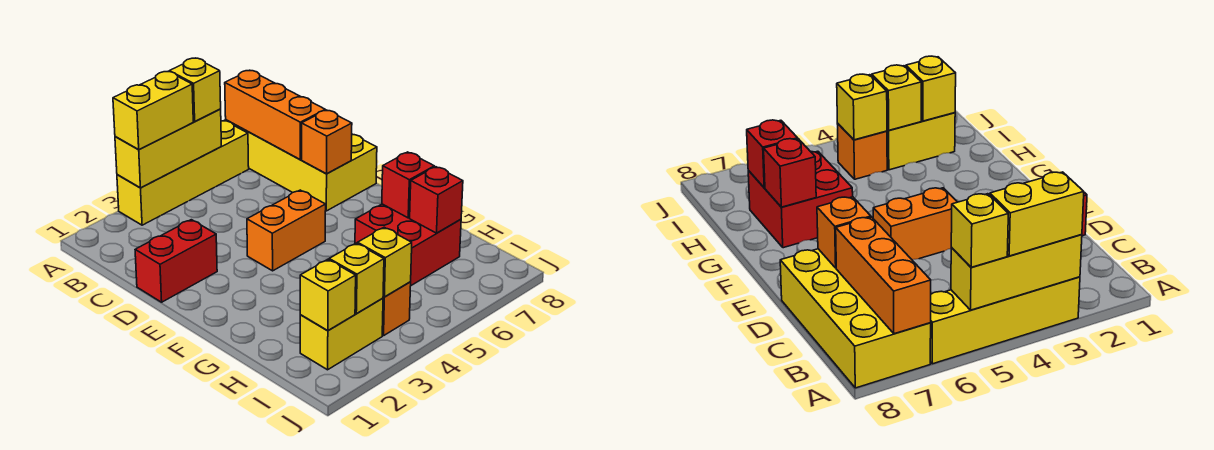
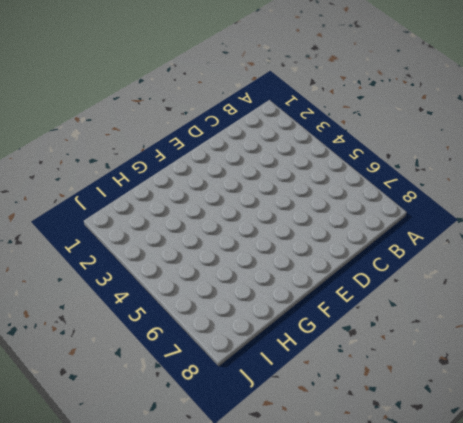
none -> yellow 1x4 brick [117,120,249,225]
none -> yellow 2x4 brick [226,120,377,211]
none -> red 1x2 brick [135,220,217,302]

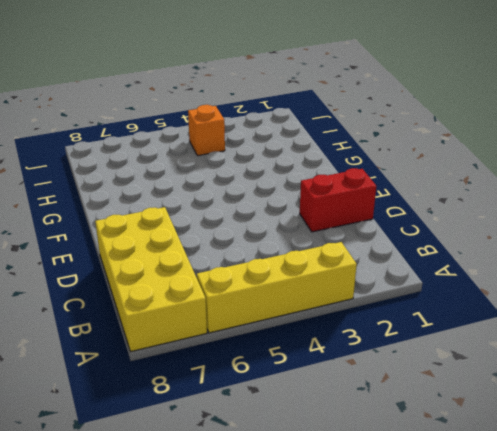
none -> orange 1x2 brick [247,190,326,271]
none -> red 2x2 brick [355,204,461,285]
none -> yellow 1x2 brick [300,298,383,370]

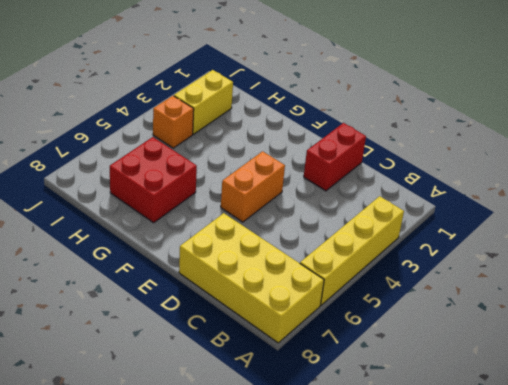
none -> yellow 1x3 brick [115,109,221,188]
none -> orange 1x3 brick [225,70,325,159]
none -> orange 1x1 brick [302,110,352,174]

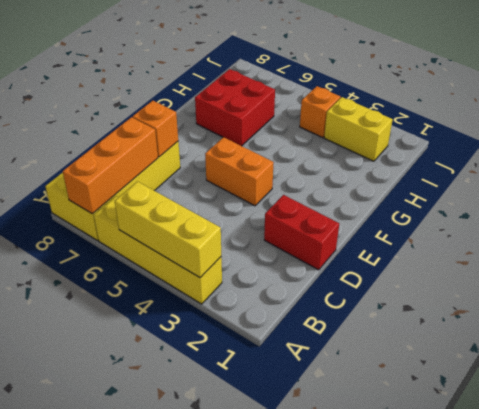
none -> red 1x1 brick [382,152,434,218]
none -> red 1x1 brick [410,167,463,233]
none -> yellow 1x1 brick [300,259,356,331]

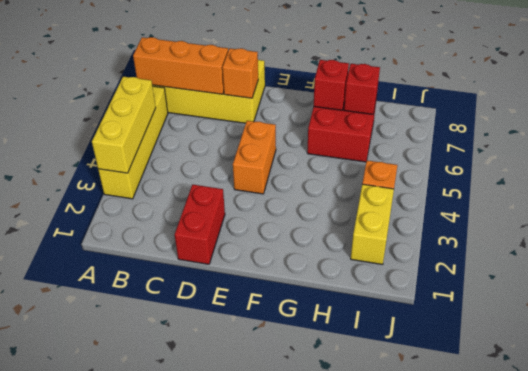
none -> yellow 1x1 brick [300,259,356,331]
none -> yellow 1x1 brick [329,243,384,314]
none -> yellow 1x1 brick [358,227,412,297]

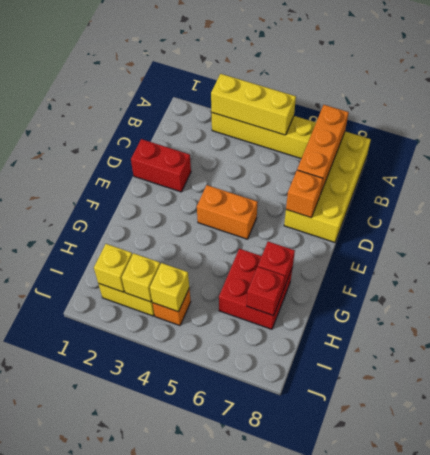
none -> yellow 1x2 brick [113,72,193,150]
none -> yellow 1x1 brick [170,58,221,121]

